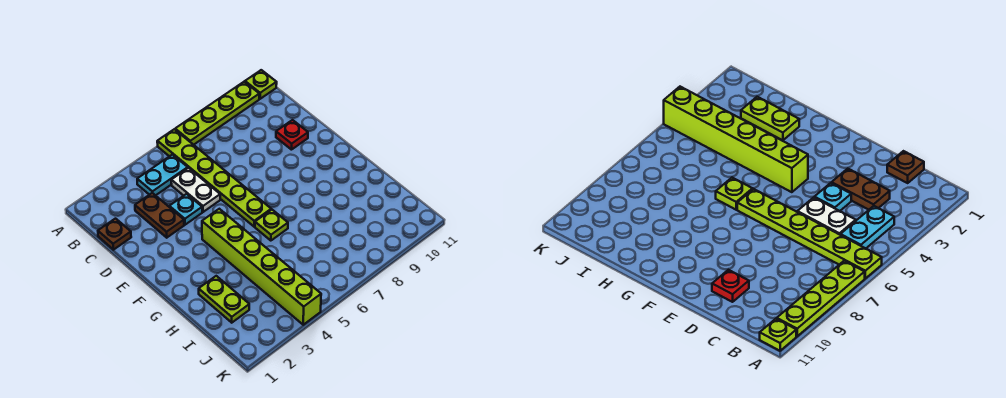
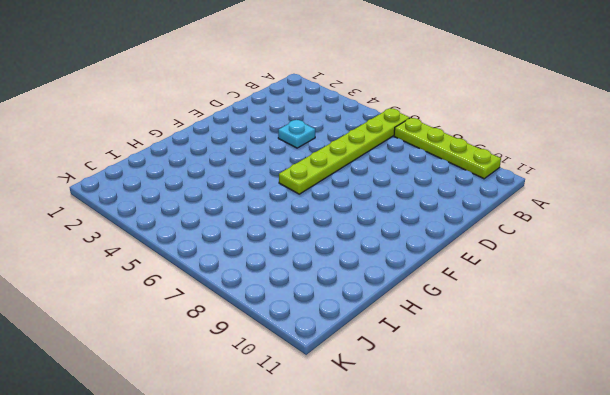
none -> lime 1x1 plate [245,70,277,99]
none -> cyan 1x2 plate [137,155,188,195]
none -> brown 1x1 plate [98,219,131,250]

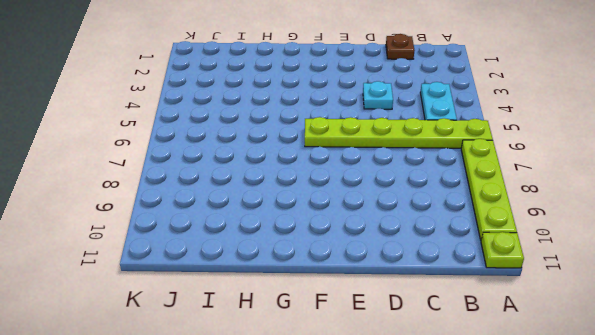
none -> brown 1x2 plate [135,193,184,238]
none -> white 1x2 plate [171,168,220,212]
none -> red 1x1 plate [276,120,308,150]

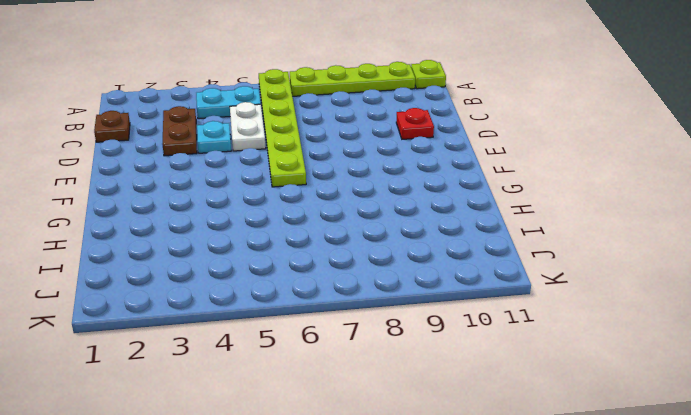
none -> lime 1x6 brick [202,209,321,325]
none -> lime 1x1 plate [255,210,288,241]
none -> lime 1x2 plate [199,276,249,323]

